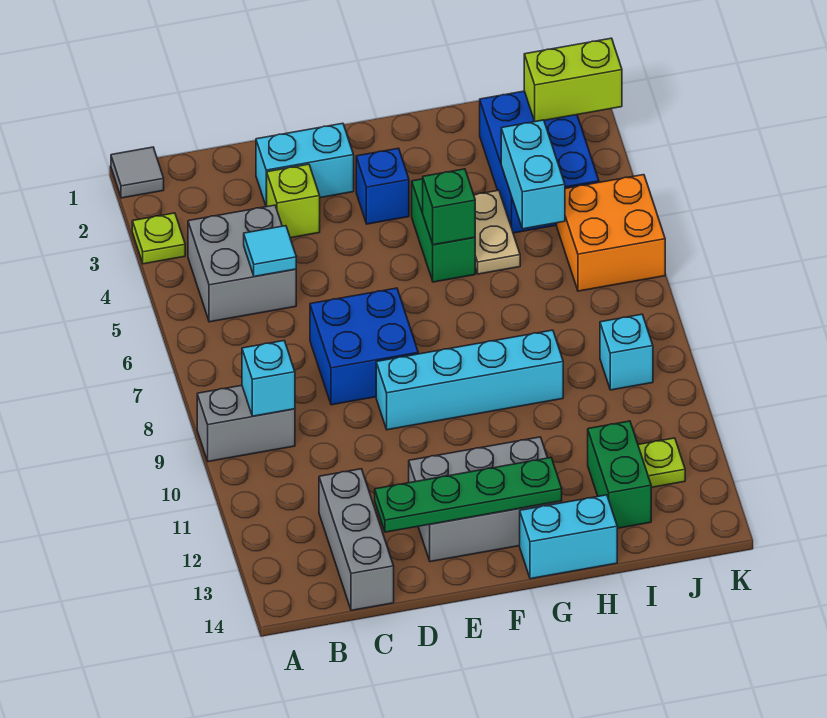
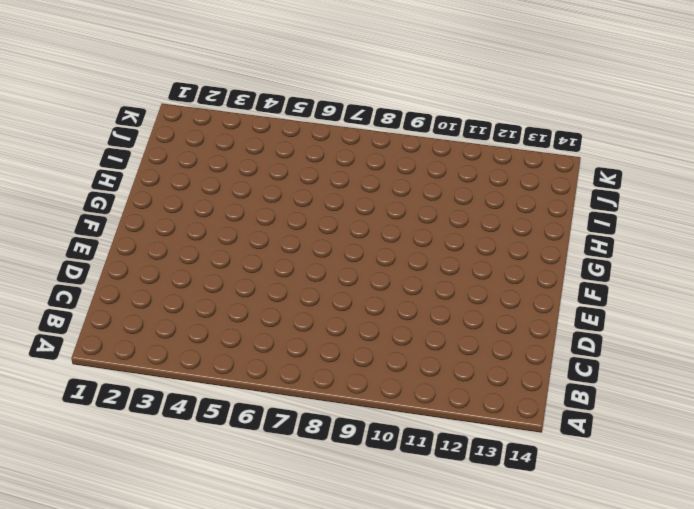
none -> grey 1x1 tile [111,147,164,198]
none -> lime 1x1 plate [132,213,185,264]
none -> grey 1x2 brick [197,385,295,462]

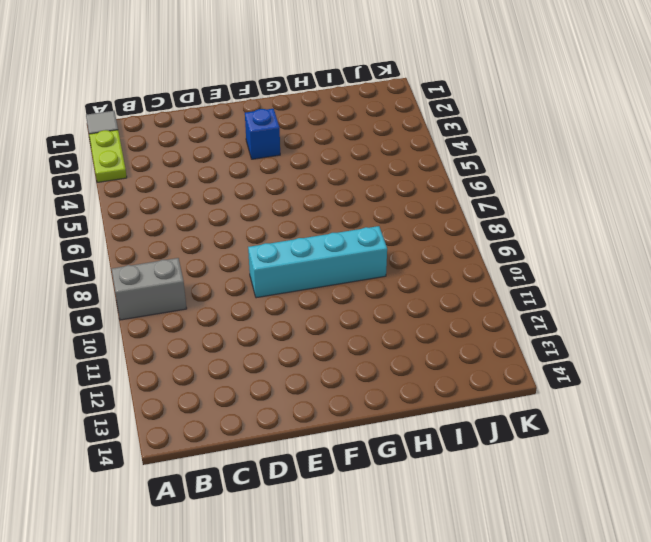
lime 1x2 plate [89,130,127,182] -> lime 1x1 plate [132,213,185,264]
none -> grey 2x2 brick [188,205,296,322]
none -> grey 1x3 brick [319,469,394,610]
none -> cyan 1x2 brick [256,123,354,206]

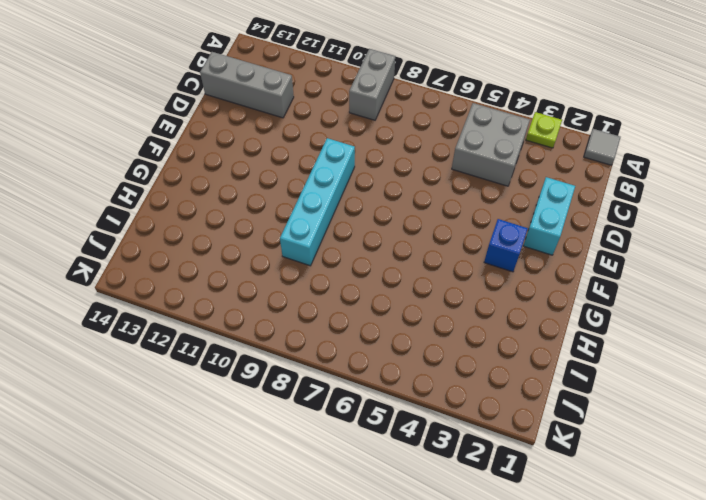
none -> lime 1x1 brick [267,164,320,238]
none -> blue 2x2 brick [310,288,418,405]
none -> grey 2x3 brick [409,437,562,562]

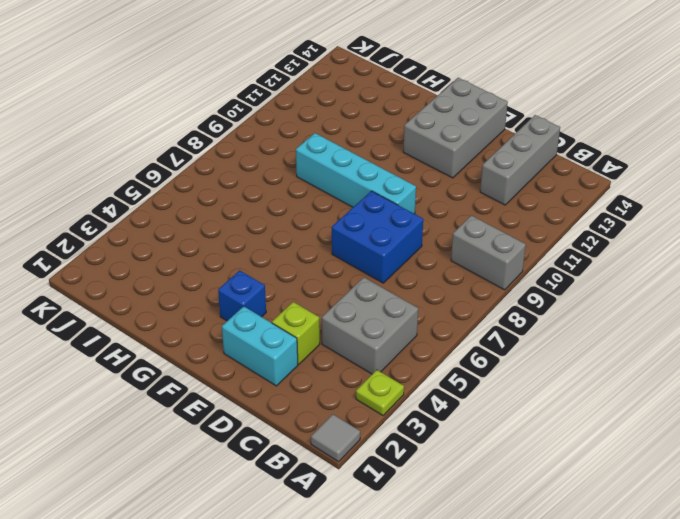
grey 2x3 brick [403,78,508,178] -> grey 2x3 brick turned to [409,437,562,562]
none -> green 1x2 brick [412,179,475,282]
none -> cyan 1x2 brick [520,495,617,579]
none -> tan 1x2 plate [474,190,520,274]

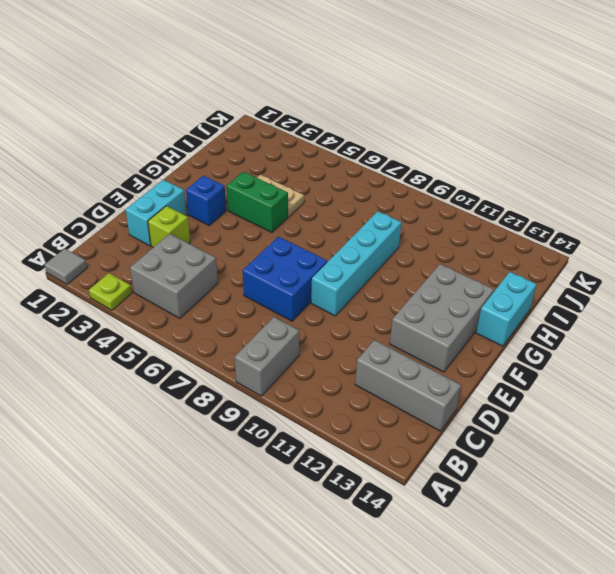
none -> blue 2x3 brick [480,91,599,233]
none -> green 1x2 brick [588,421,651,528]
none -> orange 2x2 brick [557,175,665,291]

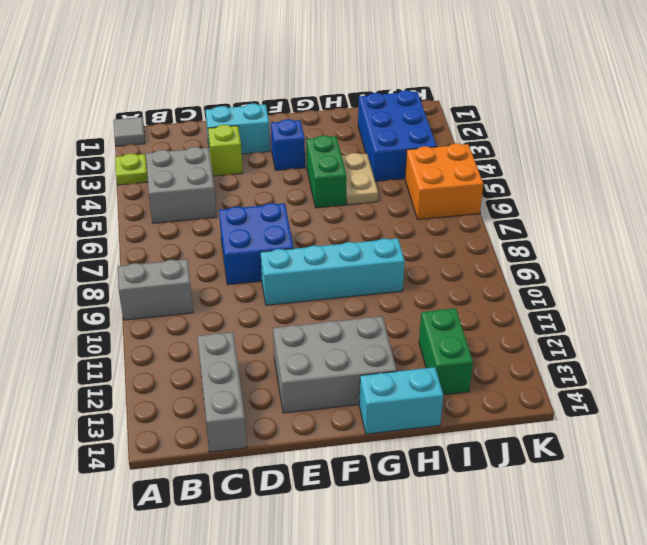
none -> cyan 1x1 brick [600,314,653,390]
none -> lime 1x1 plate [638,438,685,487]
none -> cyan 1x1 brick [242,341,295,416]

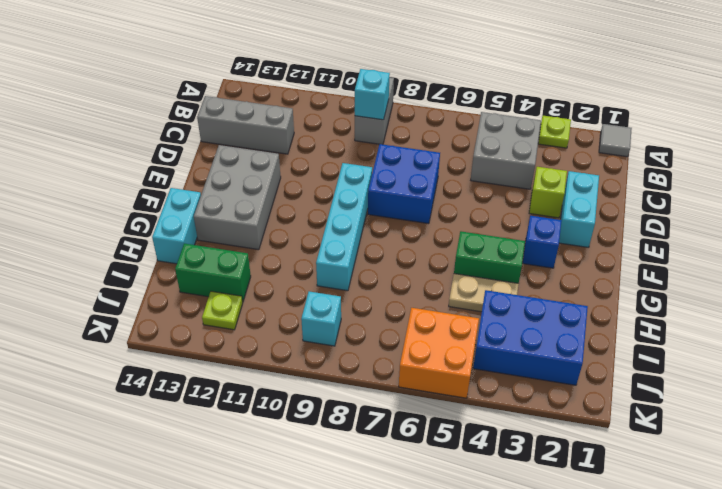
none -> cyan 1x1 tile [244,226,296,277]
none -> green 1x4 plate [375,458,562,532]
none -> green 1x1 brick [423,169,475,245]

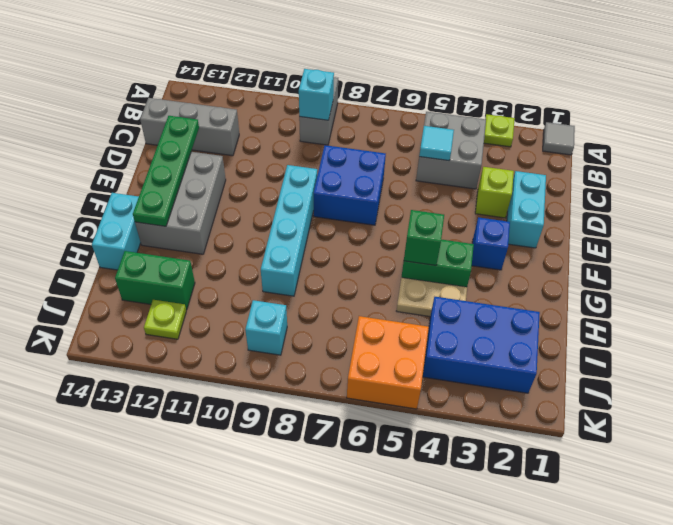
none -> cyan 1x2 brick [501,120,565,229]
none -> lime 1x2 brick [524,38,622,122]

